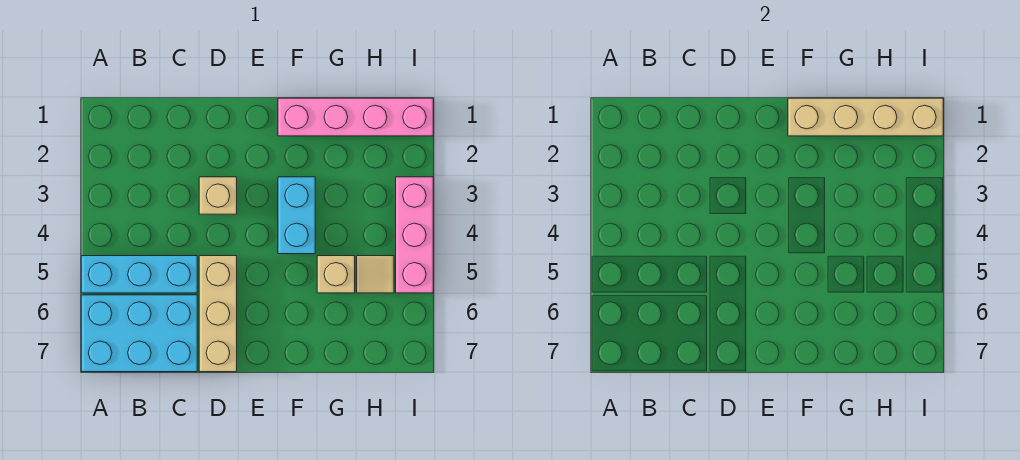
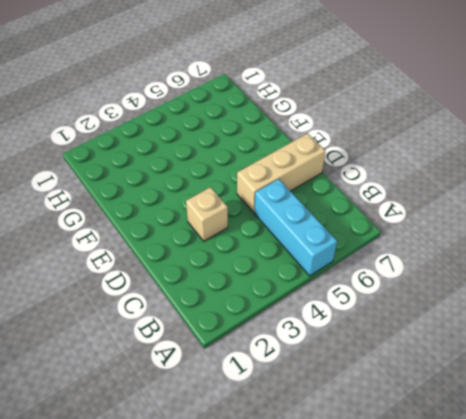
none -> cyan 2x3 brick [81,295,197,372]
none -> pink 1x4 brick [278,98,433,136]

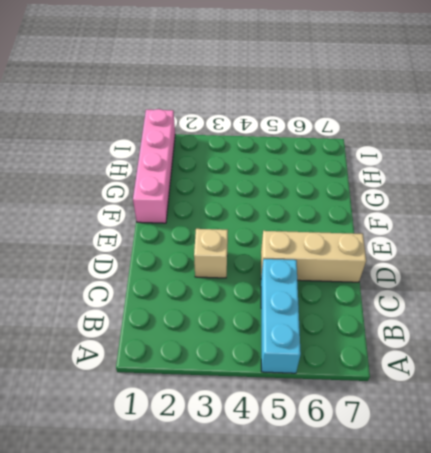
none -> cyan 2x3 brick [81,295,197,372]
none -> cyan 1x2 brick [278,177,315,254]

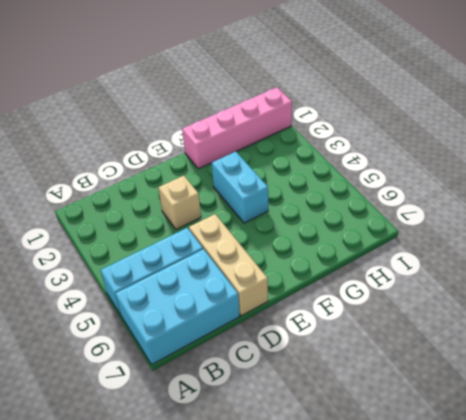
none -> tan 1x1 brick [317,256,355,293]
none -> tan 1x1 tile [357,256,394,293]

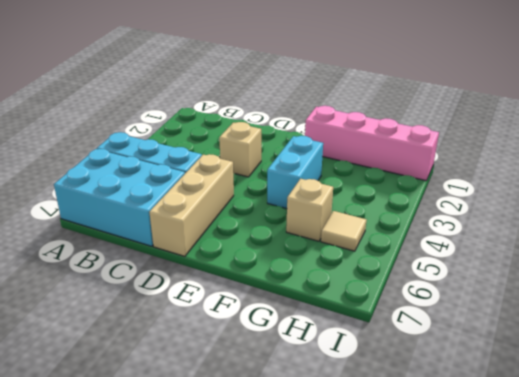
none -> pink 1x3 brick [396,177,433,293]
none -> tan 1x4 brick [788,98,943,136]

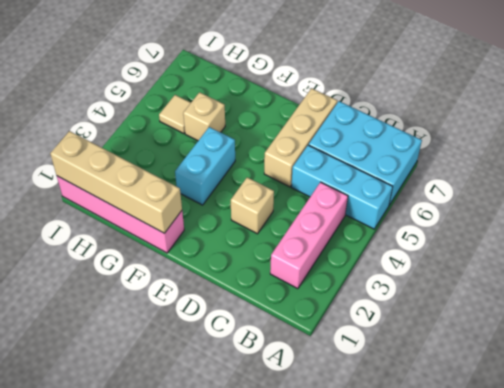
pink 1x3 brick [270,182,348,289] -> pink 1x3 brick moved to [396,177,433,293]

